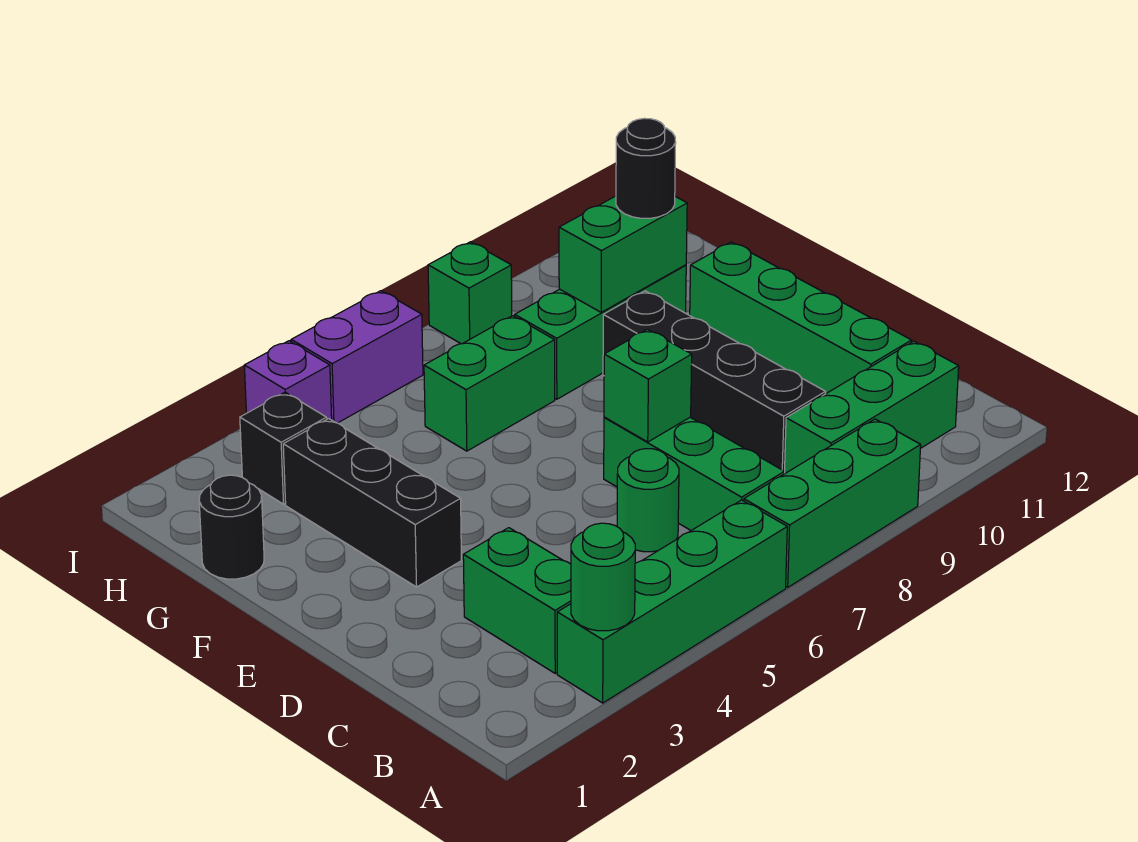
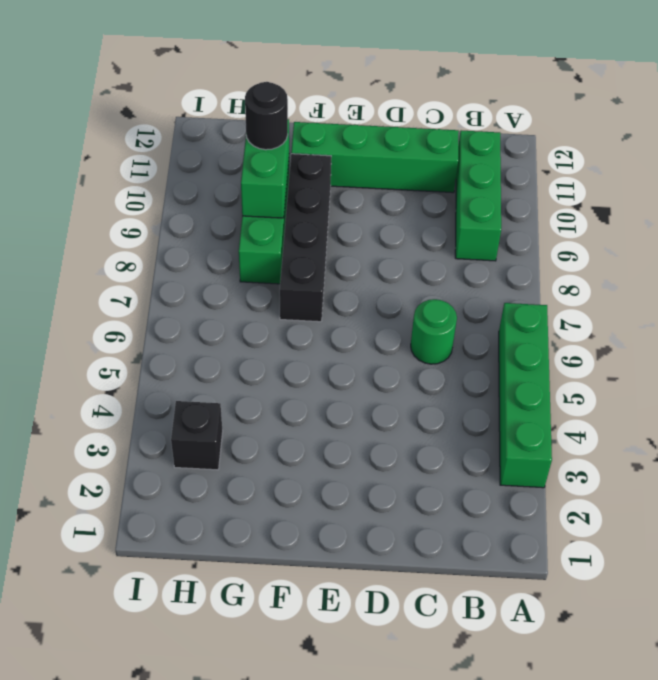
black 1x4 brick [280,154,331,322] -> black 1x4 brick turned to [603,291,826,473]
none -> green 1x3 brick [744,419,921,587]
none -> green 1x2 brick [463,528,571,673]
none -> green 1x3 brick [604,417,785,530]

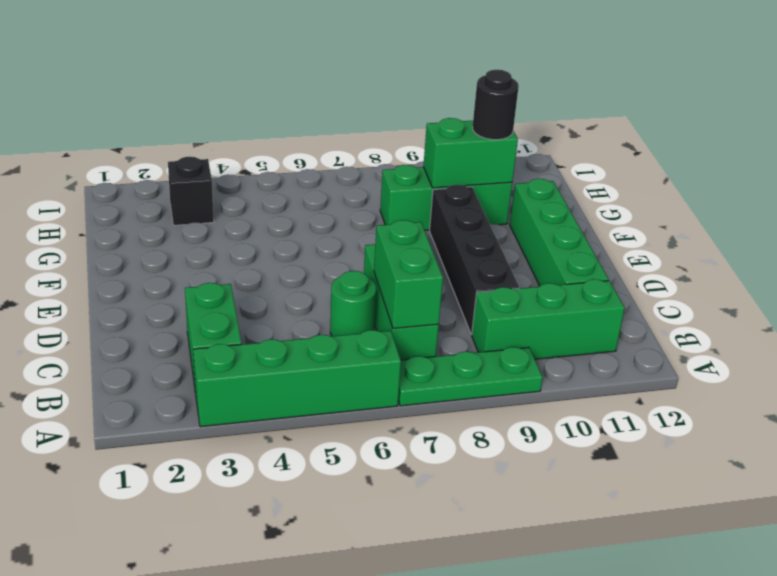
green 1x3 plate [398,347,543,406] -> green 1x3 brick [744,419,921,587]
green 1x2 brick [374,220,443,328] -> green 1x2 brick turned to [424,316,555,451]
none -> black 1x3 brick [283,419,461,587]
none -> black 1x1 round brick [199,475,264,579]
none -> purple 1x1 brick [244,341,332,420]

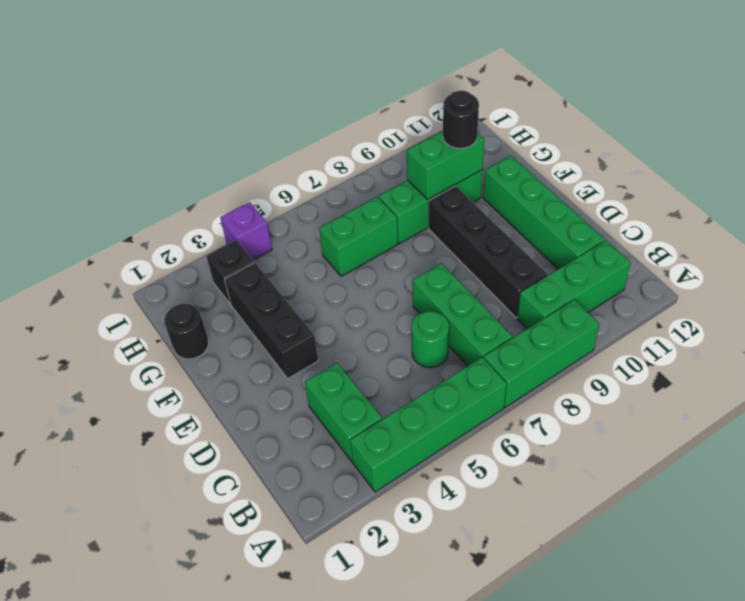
none -> purple 1x2 brick [291,291,423,423]
none -> green 1x1 brick [428,242,512,344]
none -> green 1x1 round brick [571,523,635,631]

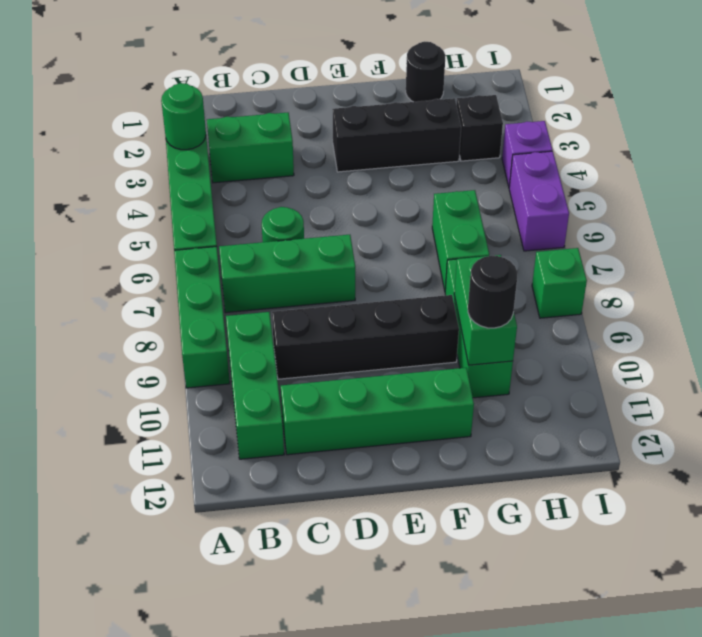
none -> green 1x1 brick [604,329,692,442]

